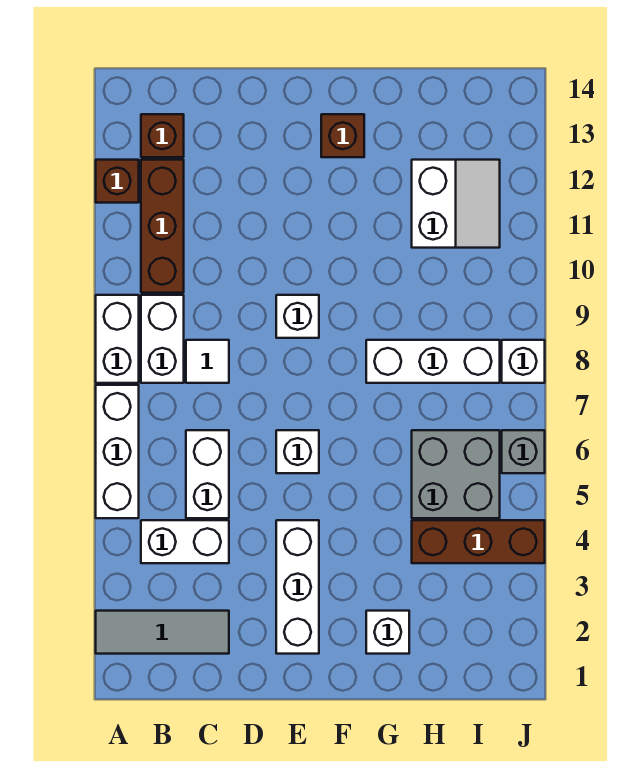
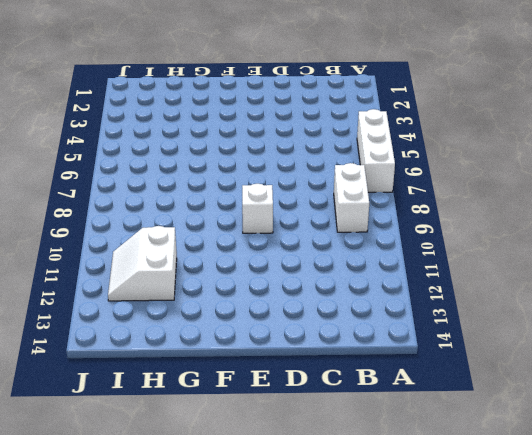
none -> grey 1x3 tile [96,611,229,654]
none -> white 1x2 brick [96,295,139,383]
none -> brown 1x1 brick [96,160,139,203]

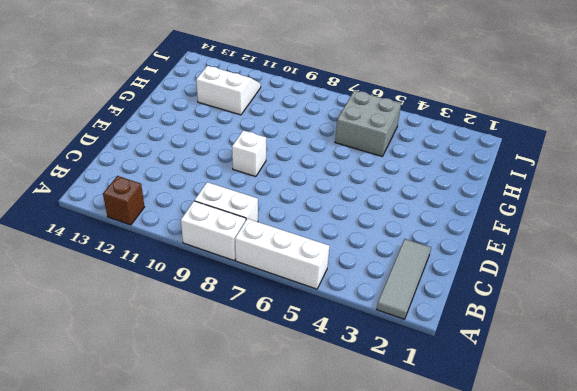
none -> white 1x2 brick [141,520,229,563]
none -> brown 1x3 brick [141,160,184,293]
none -> brown 1x1 brick [141,114,184,157]

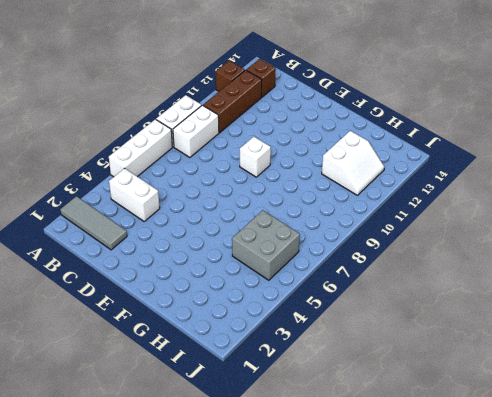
none -> white 1x2 brick [186,430,229,518]
none -> white 1x1 tile [186,340,229,383]
none -> white 1x3 brick [276,520,319,654]

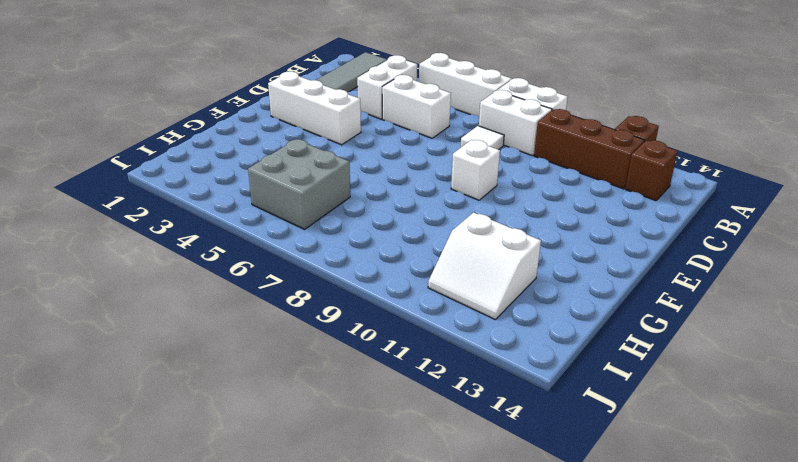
none -> white 1x1 brick [276,430,319,473]
none -> brown 1x1 brick [321,114,364,157]
none -> white 1x1 brick [366,611,409,654]

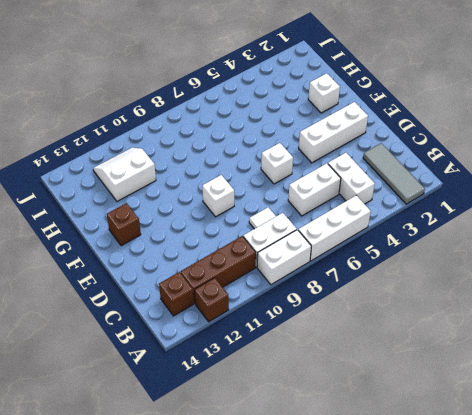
none -> white 1x3 brick [366,340,500,383]
none -> brown 1x3 brick [412,520,545,563]
none -> grey 2x2 brick [412,430,500,518]

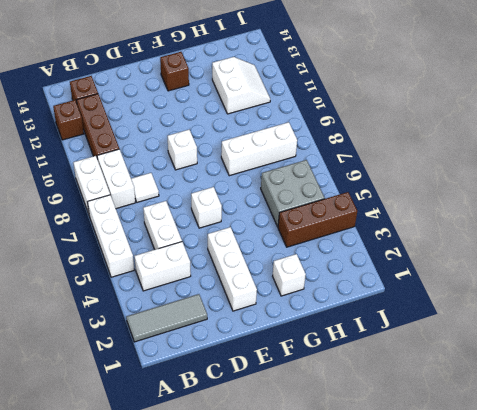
none -> grey 1x1 brick [502,430,545,473]
none -> white 1x1 brick [502,340,545,383]

